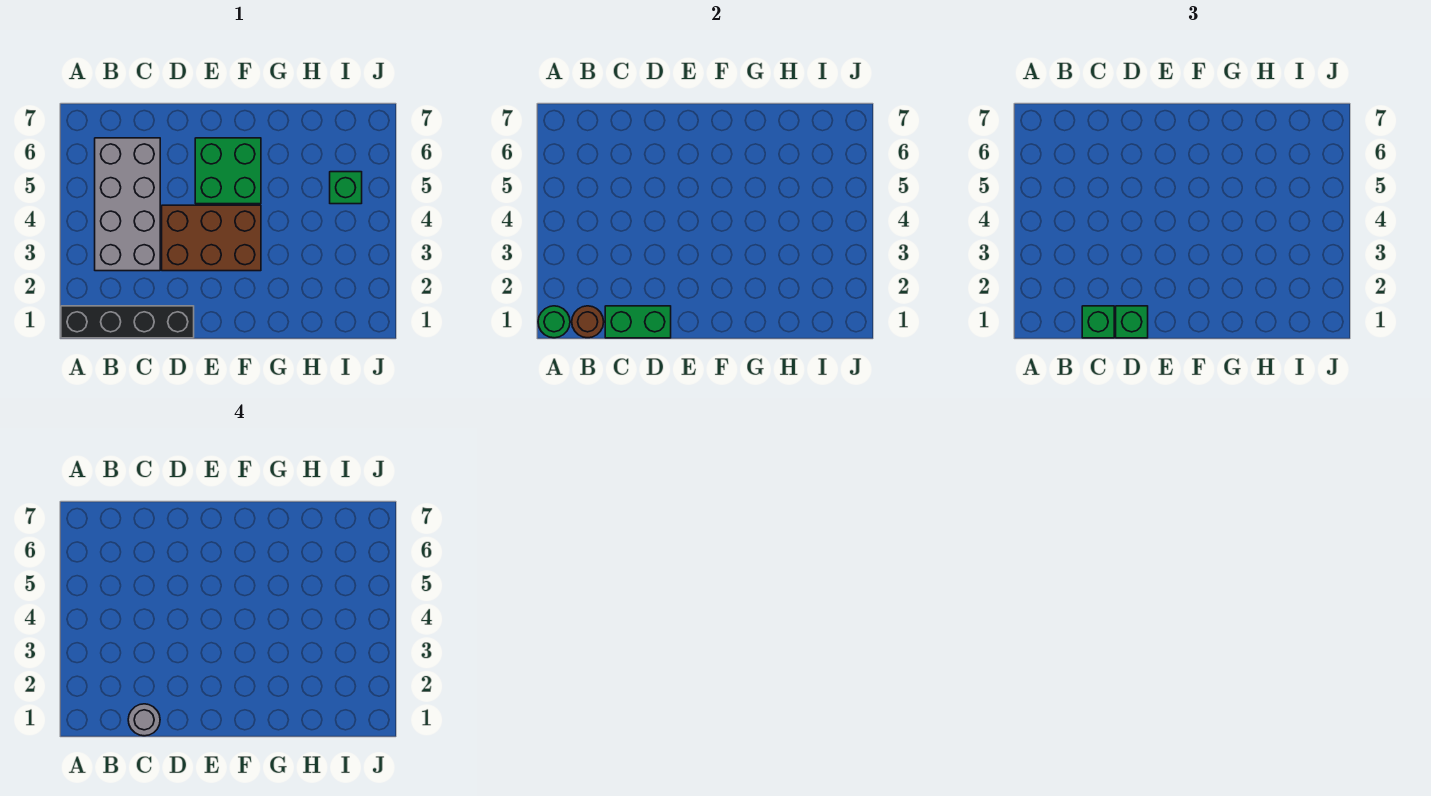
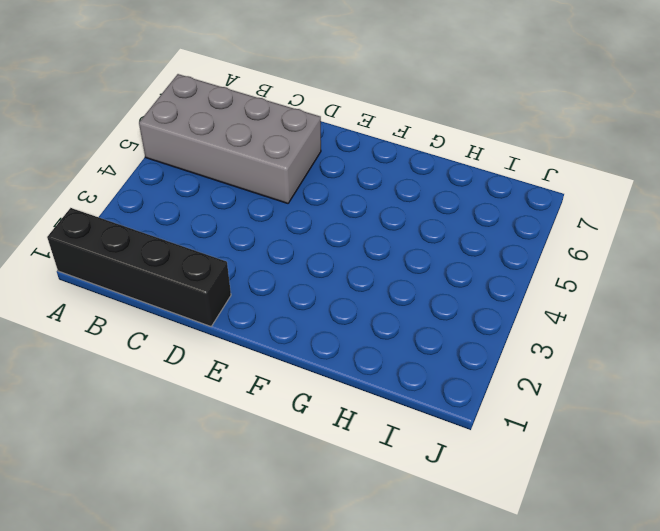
grey 2x4 brick [139,74,321,203] -> grey 2x4 brick turned to [95,138,160,271]
none -> brown 2x3 brick [162,205,261,271]
none -> green 2x2 brick [195,138,261,204]

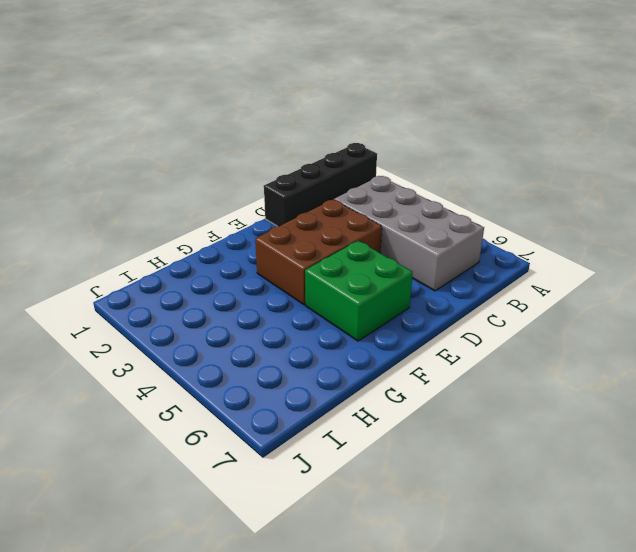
none -> green 1x1 brick [330,172,362,204]
none -> green 1x1 round brick [538,306,570,338]

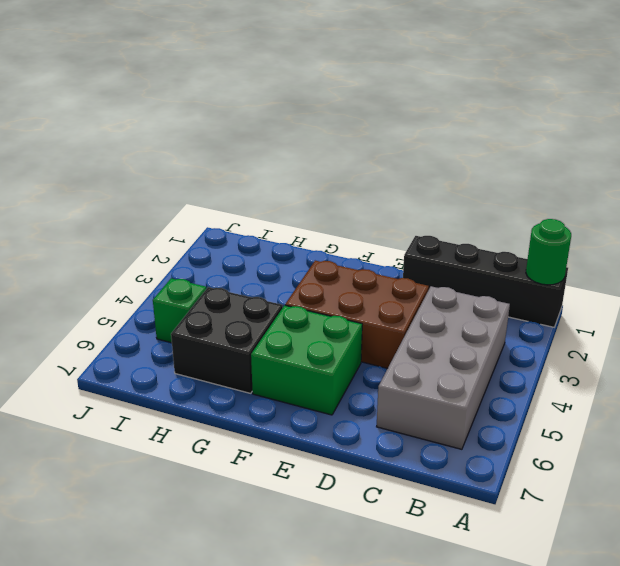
black 2x2 brick [171,287,283,393] -> none
none -> brown 1x1 round brick [572,306,604,338]
none -> green 1x2 brick [605,306,671,338]

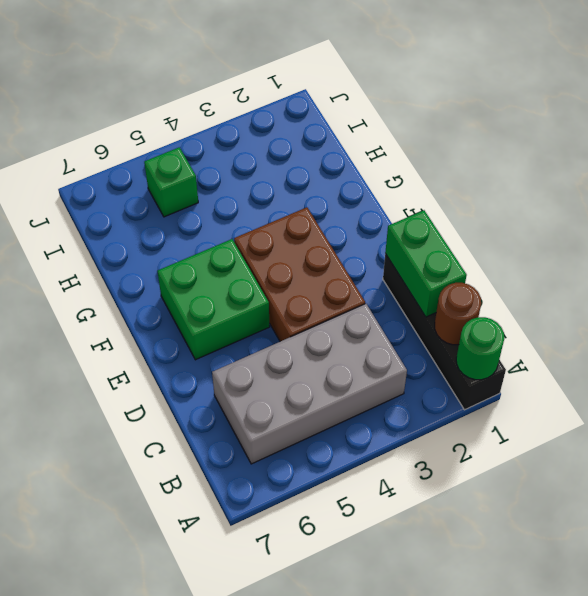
none -> green 1x1 brick [1082,306,1114,338]
none -> green 1x1 brick [1116,306,1148,338]

